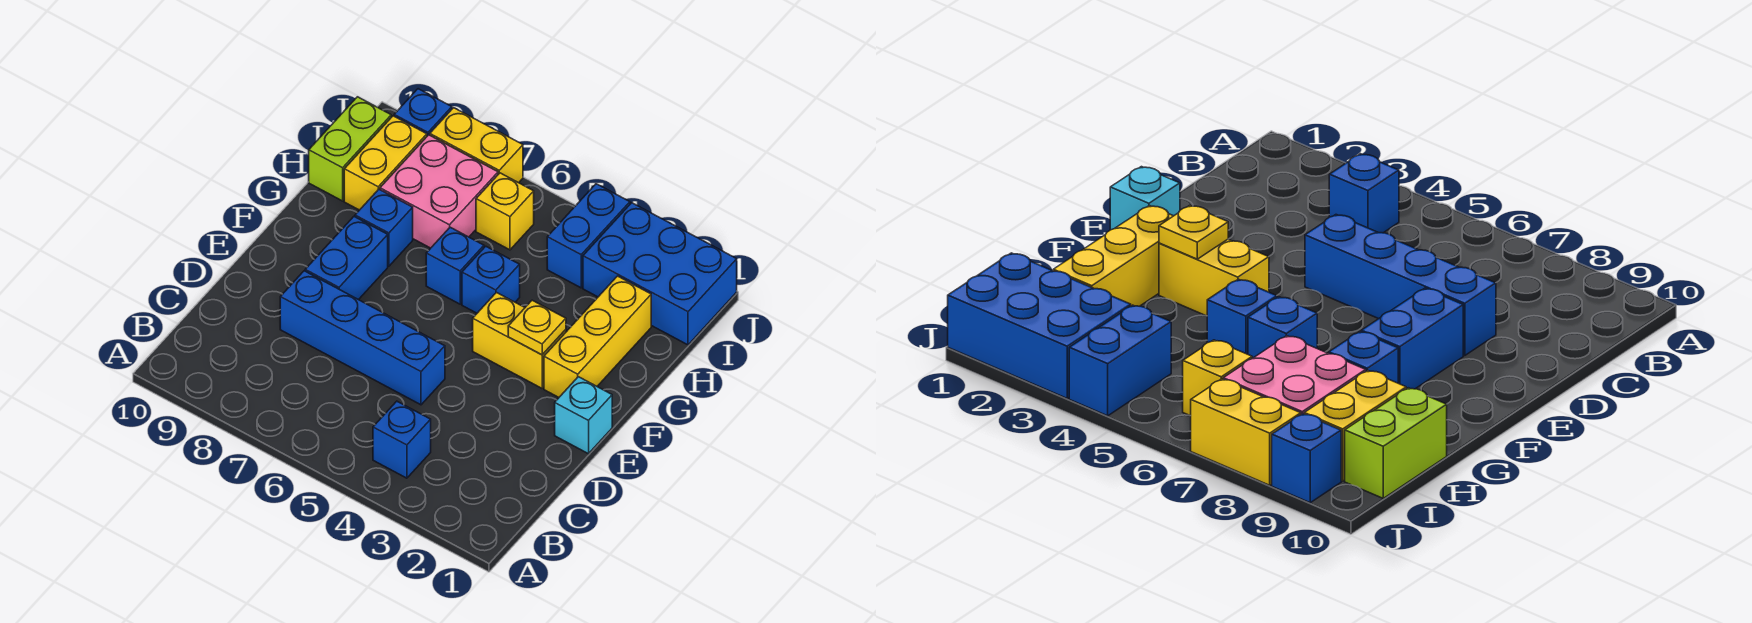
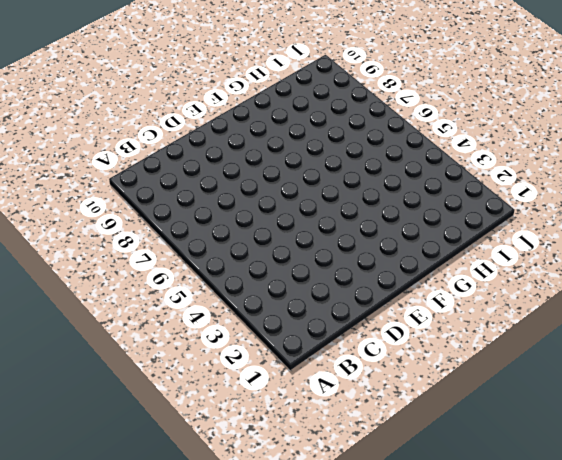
none -> blue 1x1 brick [373,401,431,478]
none -> blue 1x4 brick [280,271,445,405]
none -> cyan 1x1 brick [555,377,612,454]

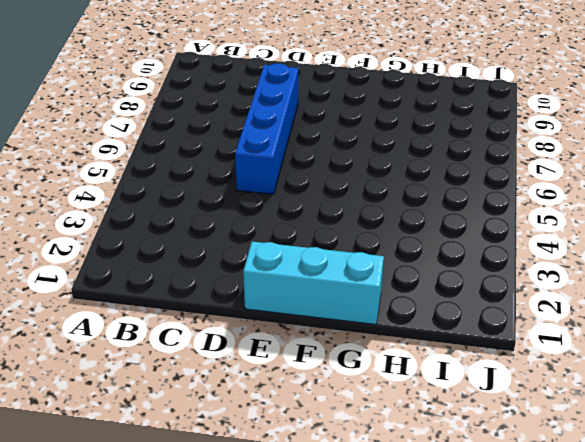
cyan 1x3 brick [243,242,384,325] -> cyan 1x1 brick [555,377,612,454]
none -> blue 1x1 brick [373,401,431,478]
none -> blue 1x2 brick [305,217,388,300]
none -> yellow 1x3 brick [544,276,651,397]

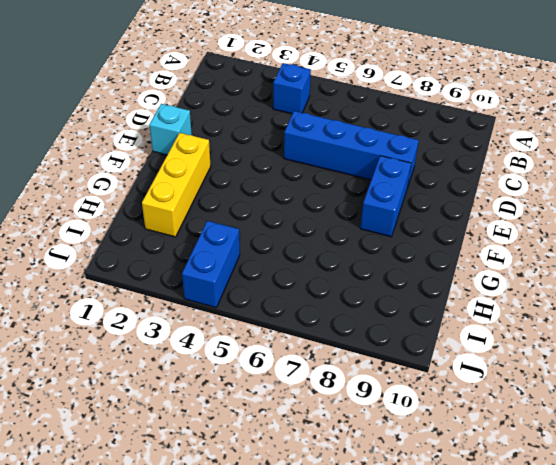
none -> yellow 1x2 brick [473,293,566,388]
none -> blue 1x1 brick [462,246,520,313]
none -> blue 1x1 brick [426,227,484,304]

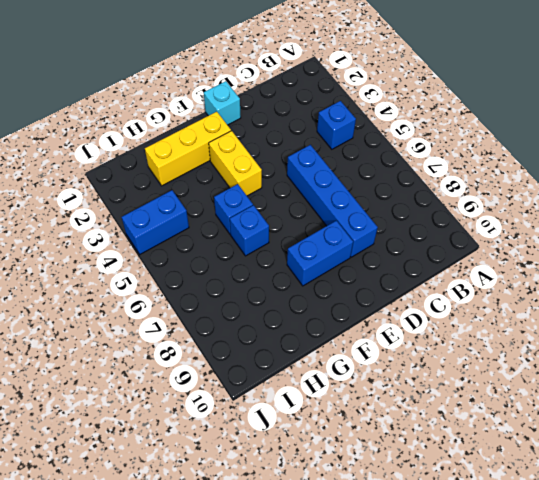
none -> blue 1x1 brick [355,189,413,266]
none -> pink 2x2 brick [380,135,498,248]
none -> yellow 1x2 brick [344,116,427,210]

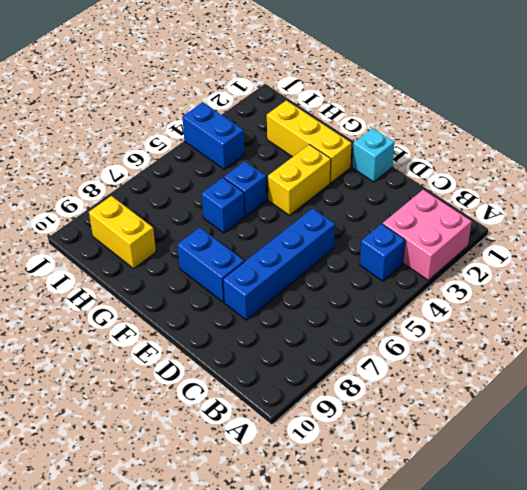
pink 2x2 brick [383,190,472,280] -> pink 2x2 brick moved to [380,135,498,248]
none -> blue 1x1 brick [355,189,413,266]
none -> lime 1x2 brick [309,97,391,201]
none -> blue 2x3 brick [583,203,737,345]

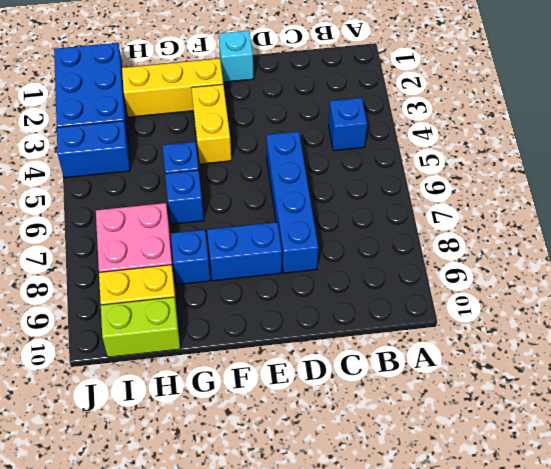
none -> yellow 1x1 brick [476,173,534,250]
none -> yellow 1x2 brick [430,108,523,183]
none -> blue 1x1 brick [394,89,452,136]

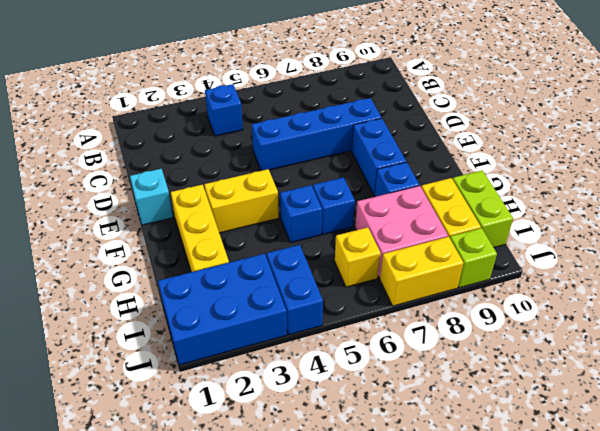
lime 1x1 brick [450,228,497,288] -> blue 1x1 brick [394,89,452,136]
none -> yellow 1x1 plate [508,300,566,355]

